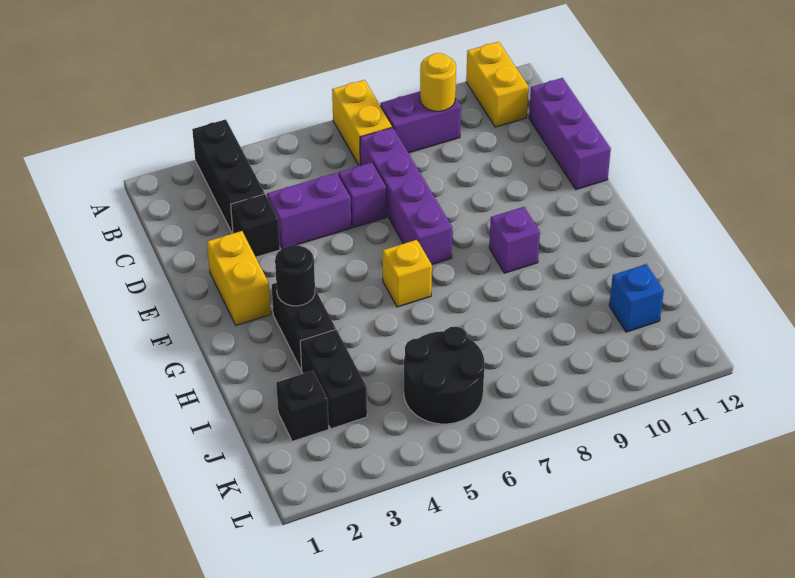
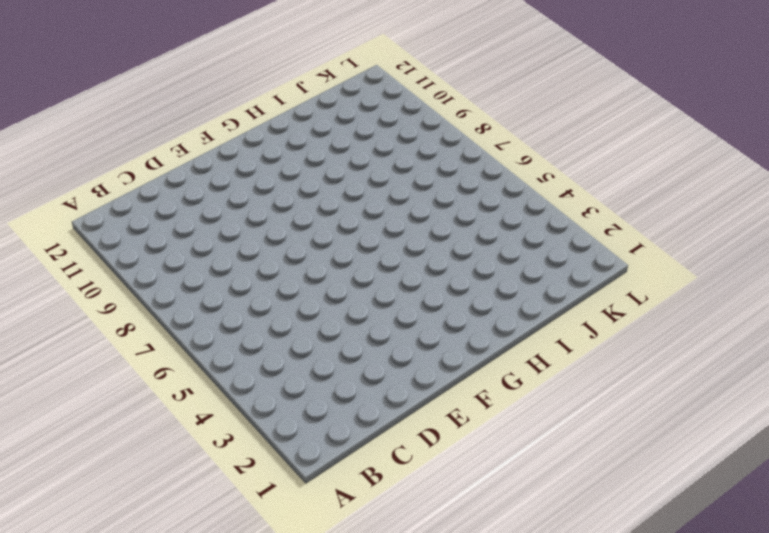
none -> black 1x3 brick [192,119,265,234]
none -> yellow 1x2 brick [332,80,392,166]
none -> yellow 1x2 brick [466,42,529,127]

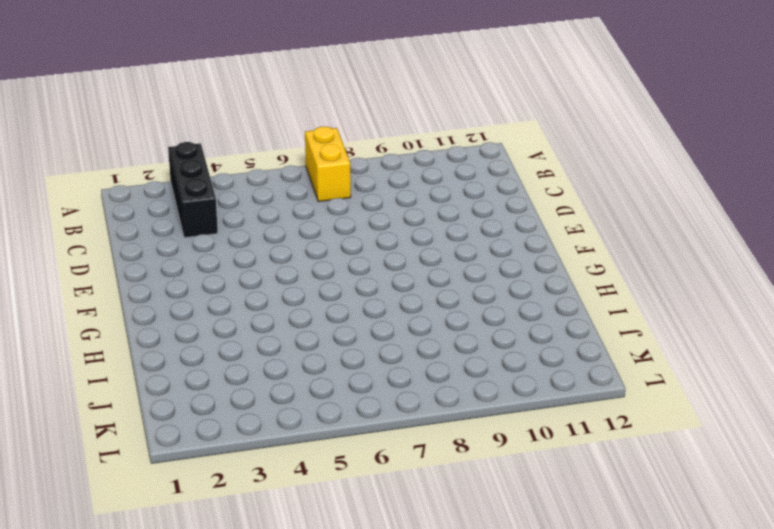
none -> yellow 1x2 brick [466,42,529,127]
none -> purple 1x2 brick [380,91,461,153]
none -> purple 1x4 brick [360,127,452,264]

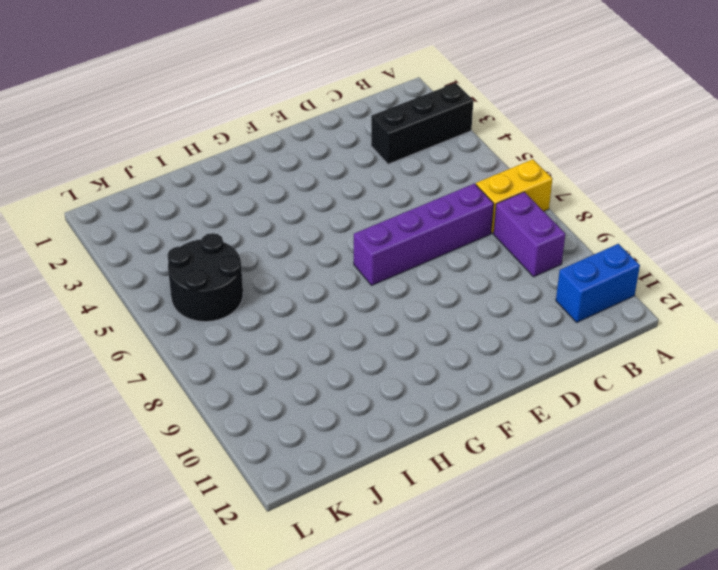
blue 1x2 brick [556,244,640,322] -> yellow 1x2 brick [466,42,529,127]
none -> purple 1x3 brick [529,78,611,189]
none -> black 1x1 brick [231,194,280,257]
none -> purple 1x2 brick [267,173,351,249]

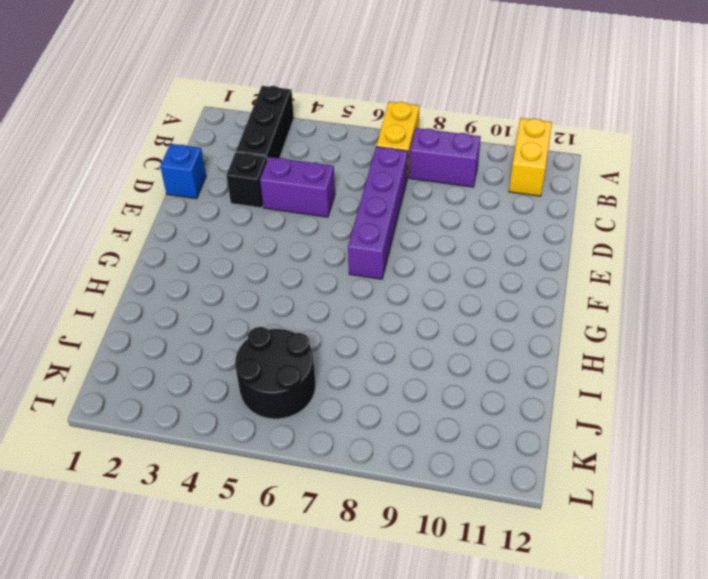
blue 1x1 brick [160,144,206,199] -> blue 1x1 brick moved to [609,264,664,332]
none -> purple 1x3 brick [529,78,611,189]
none -> purple 1x1 brick [339,162,386,228]
none -> yellow 1x2 brick [207,231,271,325]

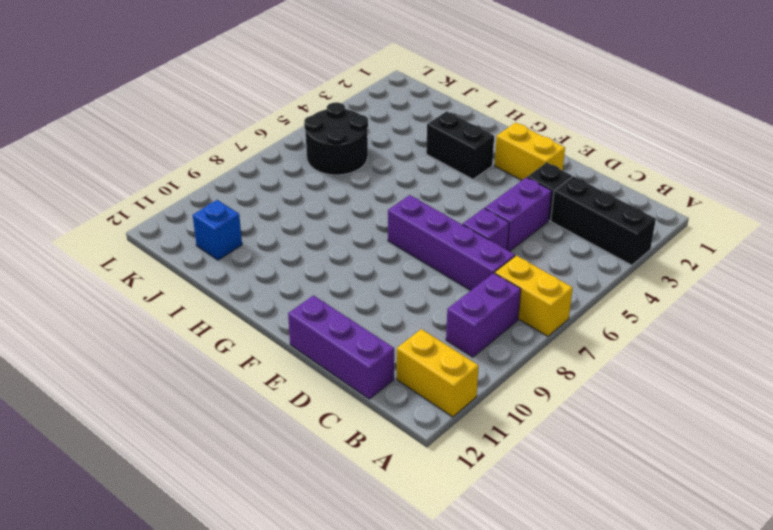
none -> yellow 1x1 brick [383,240,432,307]
none -> purple 1x1 brick [489,207,540,273]
none -> black 1x2 brick [300,330,367,429]

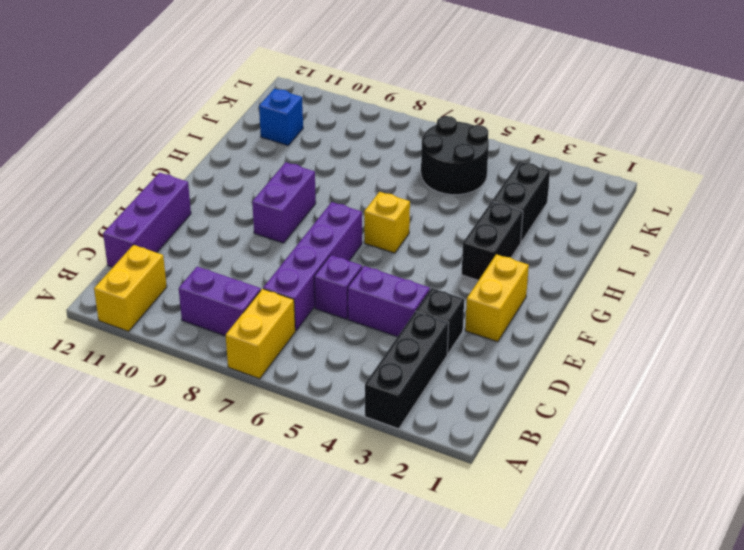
purple 1x2 brick [252,162,316,243] -> purple 1x1 brick [489,207,540,273]
none -> black 1x1 brick [276,371,329,441]
none -> yellow 1x1 round brick [420,53,456,111]
none -> black 1x1 round brick [275,245,315,306]

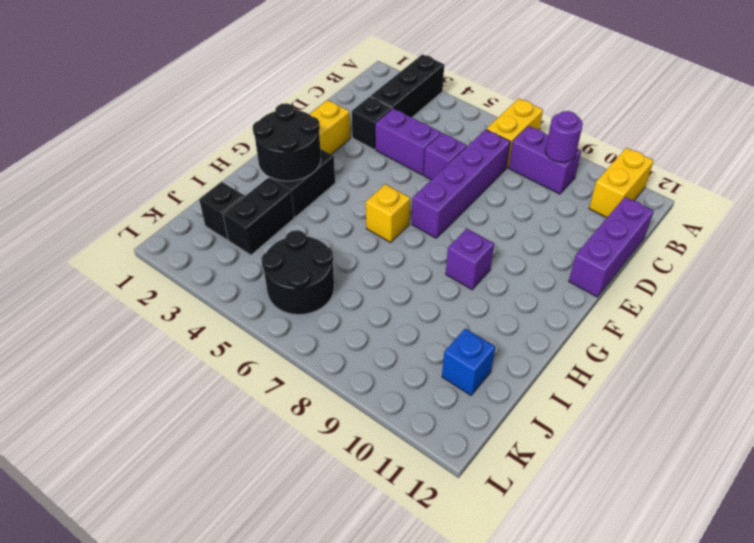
purple 1x1 round brick [545,111,583,162] -> yellow 1x1 round brick [420,53,456,111]
black 2x2 round brick [253,103,321,181] -> black 1x1 round brick [275,245,315,306]

